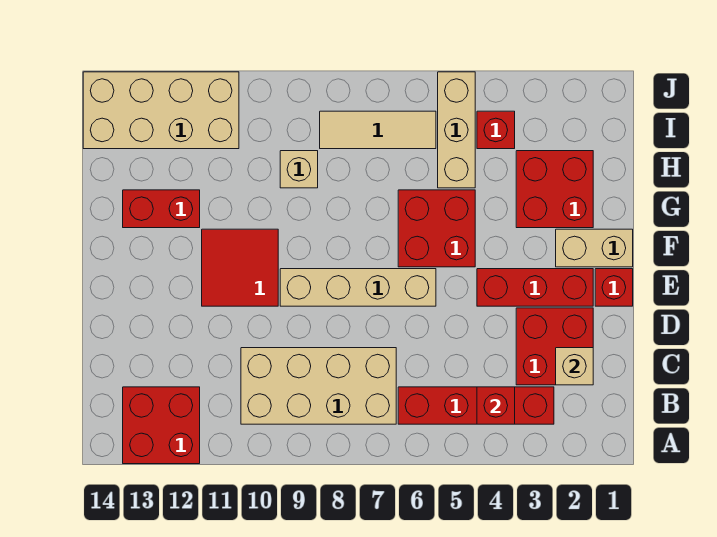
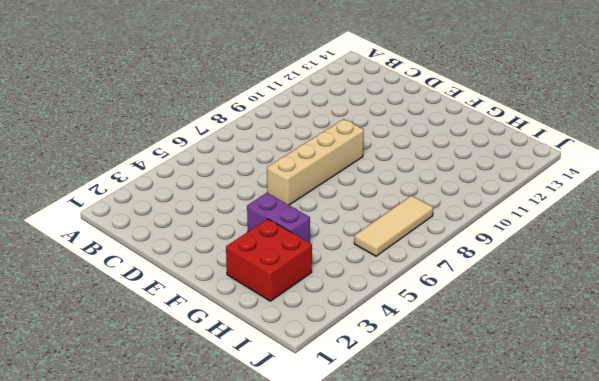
purple 1x2 brick [247,193,310,243] -> none
none -> red 2x2 brick [123,387,200,464]
none -> red 1x4 brick [398,387,554,424]
none -> tan 2x4 brick [241,348,396,424]

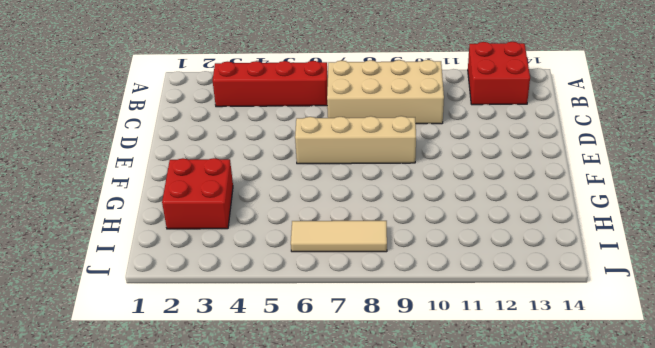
none -> red 2x2 brick [516,308,593,385]
none -> red 1x1 brick [595,269,633,306]
none -> red 1x3 brick [477,269,593,306]

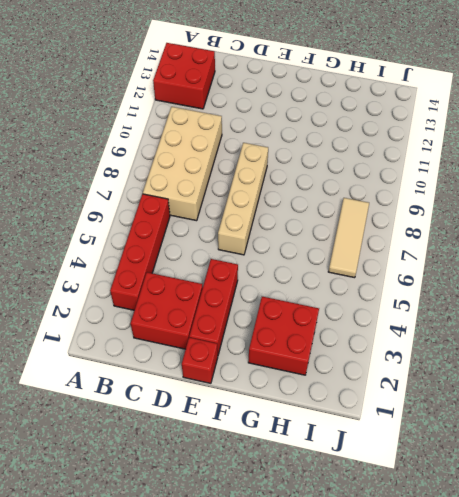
none -> red 2x2 tile [202,229,278,306]
none -> tan 1x2 brick [556,229,633,267]
none -> red 2x2 brick [398,190,475,267]

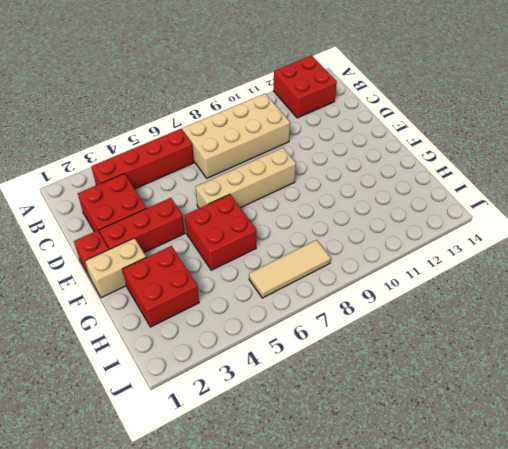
none -> red 2x2 tile [202,229,278,306]
none -> red 1x2 brick [123,190,200,228]
none -> tan 1x3 brick [438,72,475,188]

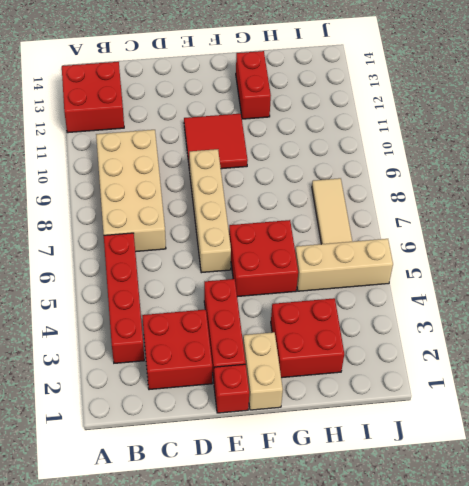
none -> tan 1x1 brick [280,151,318,188]
none -> red 1x1 brick [477,111,515,149]
none -> tan 2x4 brick [83,72,239,149]

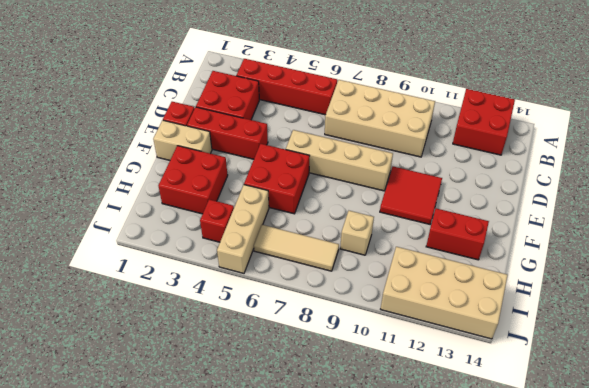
none -> red 1x1 brick [477,387,515,424]
none -> tan 1x1 brick [556,348,593,385]

